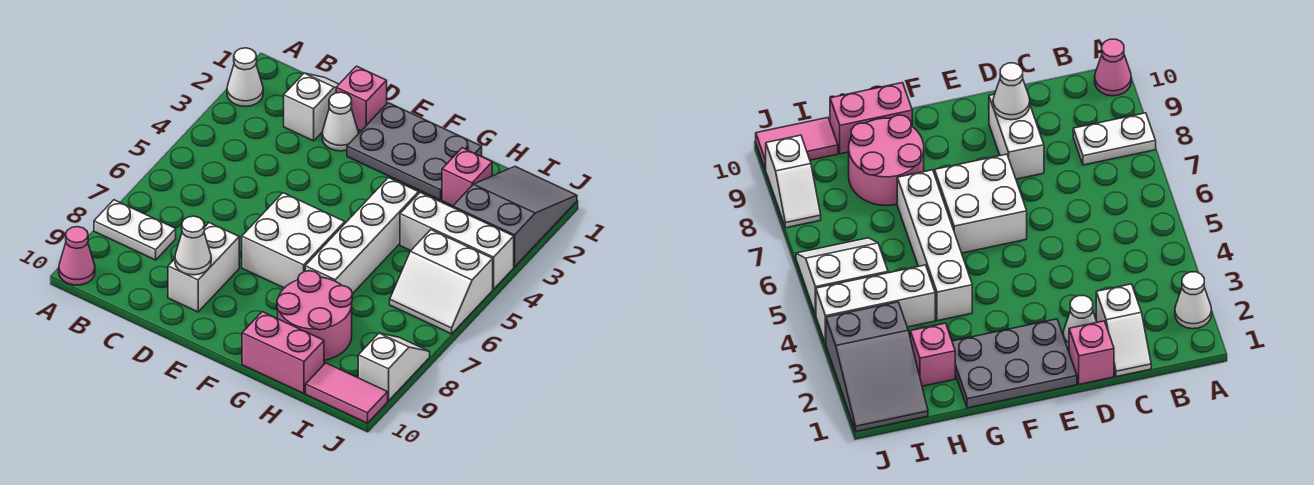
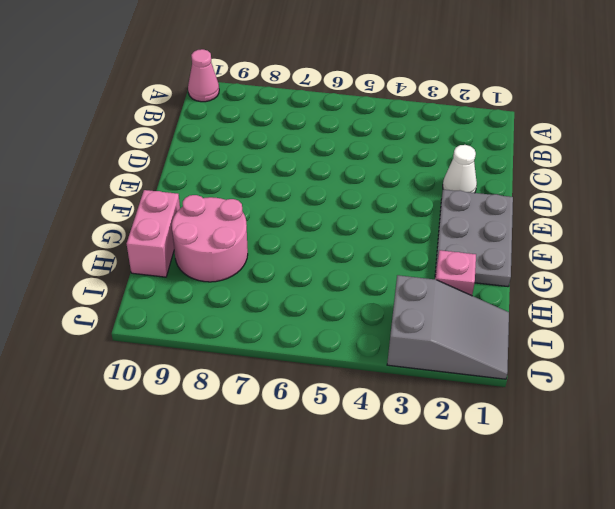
none -> white 1x1 cone [227,48,263,107]
none -> white 1x2 plate [94,200,176,260]
none -> white 1x2 slope [284,73,339,141]

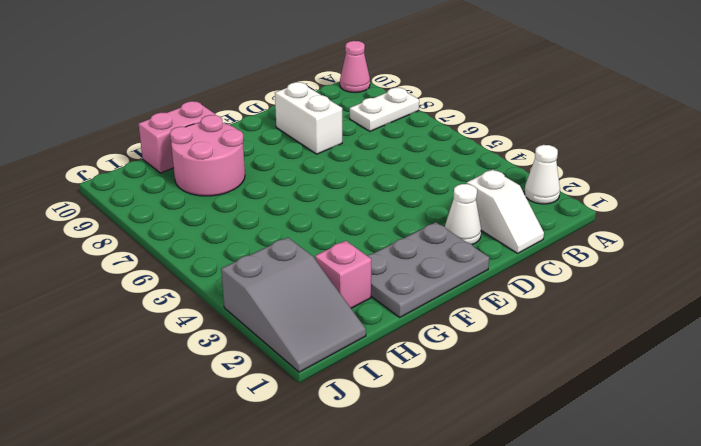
none -> pink 1x1 brick [336,66,387,131]
none -> white 2x2 brick [242,193,345,288]
none -> white 1x4 brick [305,178,419,294]

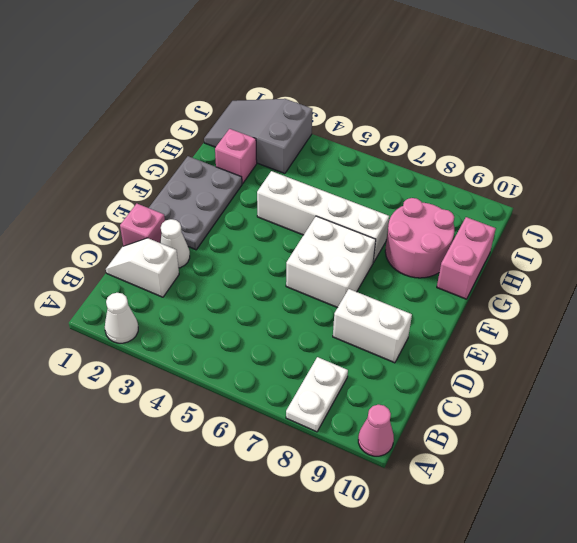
none -> white 1x3 brick [400,192,514,289]
none -> white 2x2 slope [390,230,493,334]
none -> pink 1x2 tile [306,363,388,423]

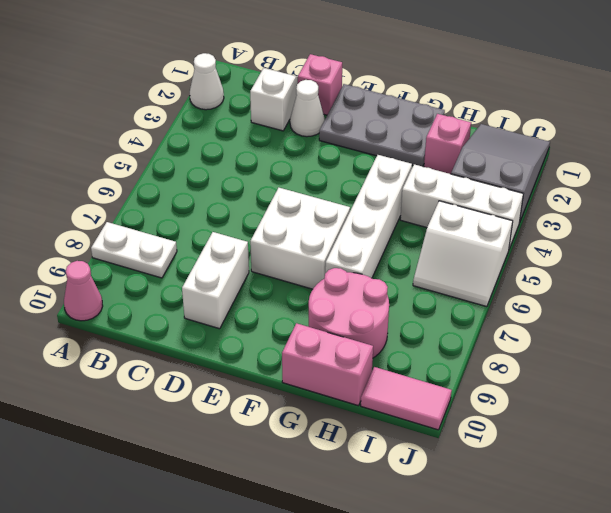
none -> white 1x2 slope [358,333,430,401]
none -> white 1x1 cone [175,216,211,275]

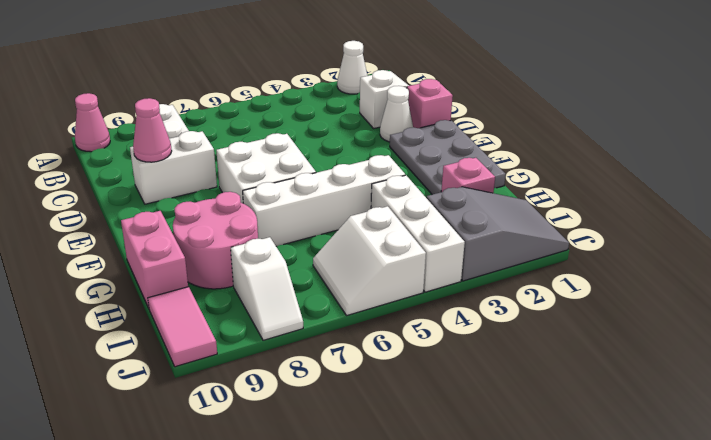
pink 1x1 cone [133,98,172,162] -> white 1x1 cone [175,216,211,275]
white 1x2 slope [231,237,303,340] -> white 1x2 slope turned to [358,333,430,401]

